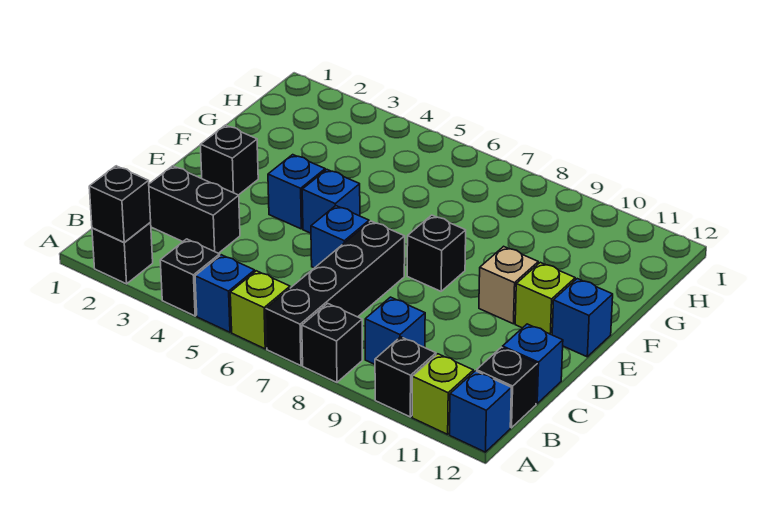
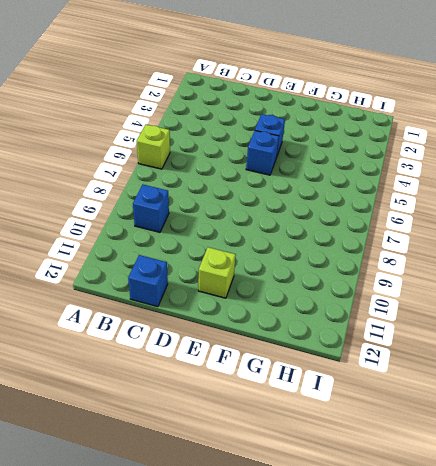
none -> black 1x1 brick [92,223,153,284]
none -> black 1x1 brick [160,239,220,316]
none -> blue 1x1 brick [195,255,255,332]

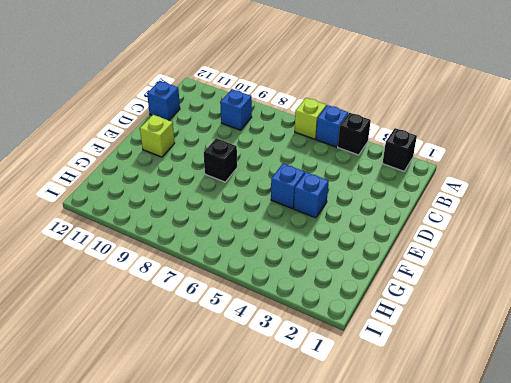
none -> black 1x4 brick [266,221,405,366]
none -> black 1x1 brick [302,303,362,382]
none -> black 1x1 brick [375,337,436,417]

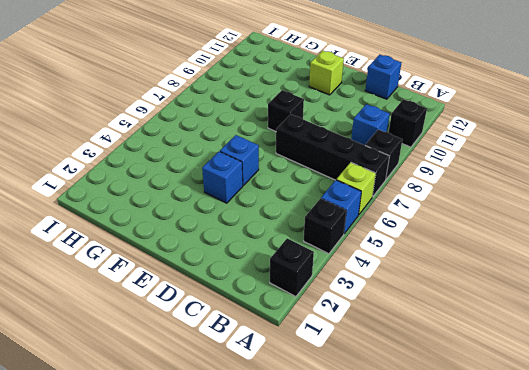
none -> lime 1x1 brick [412,354,473,434]
none -> blue 1x1 brick [450,371,511,452]
none -> black 1x1 brick [477,347,537,428]

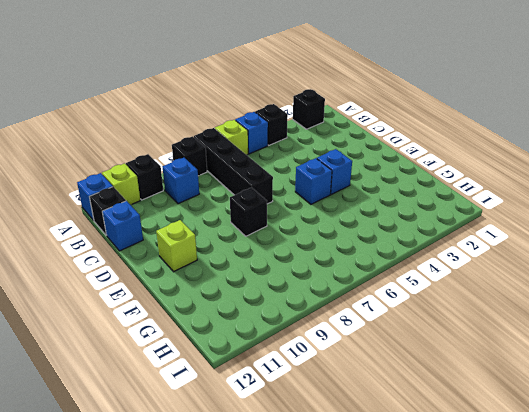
none -> black 1x2 brick [149,166,240,253]
none -> blue 1x1 brick [311,206,369,268]
none -> black 1x1 brick [200,125,258,195]

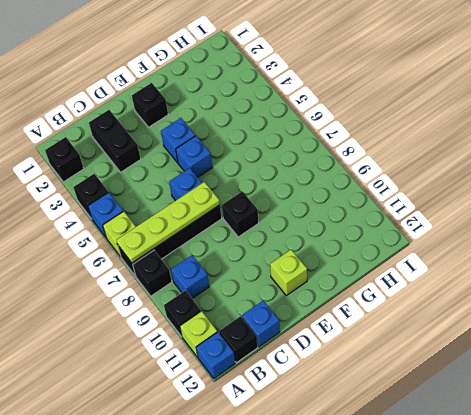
lime 1x4 plate [116,182,220,263] -> none
none -> tan 1x1 brick [479,246,538,324]
none -> blue 1x1 brick [552,279,613,357]
none -> black 1x1 brick [89,166,151,242]

